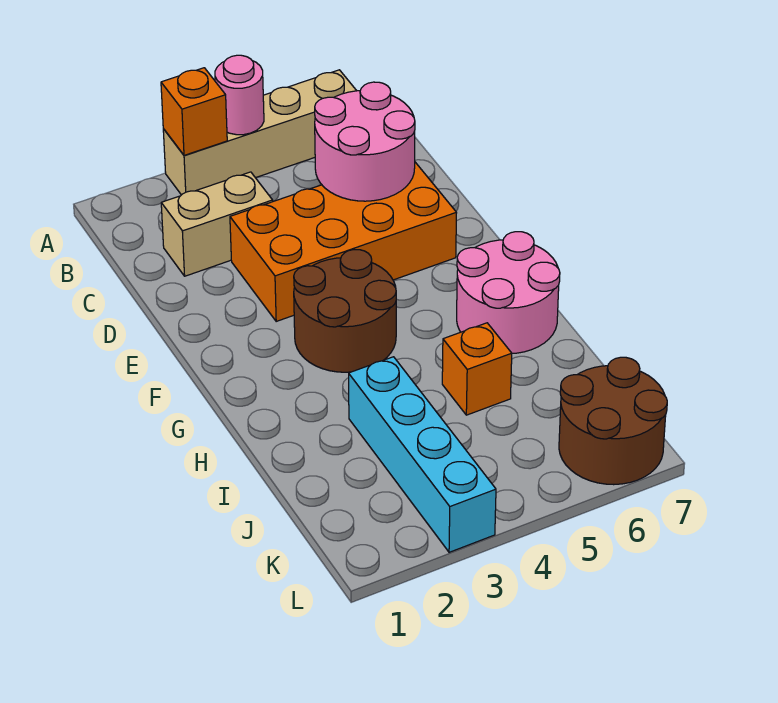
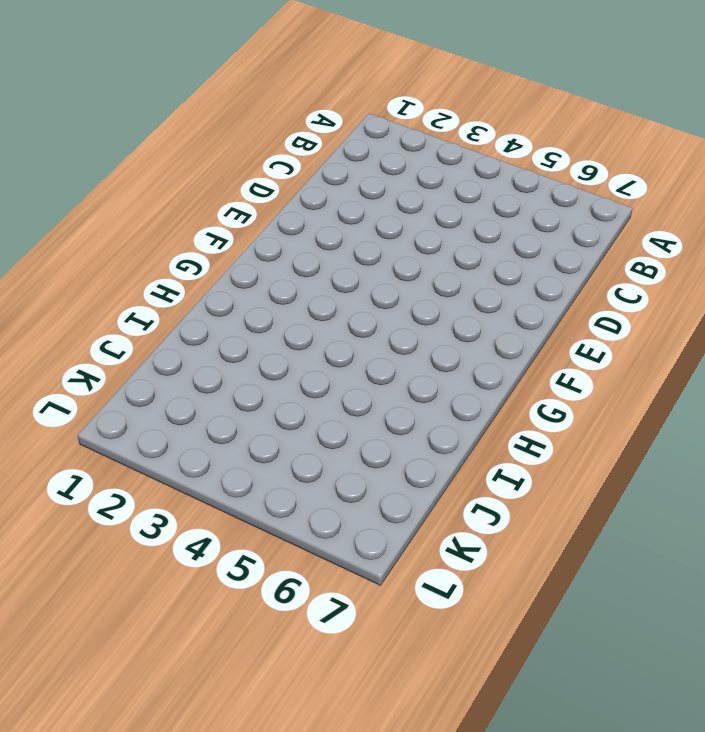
none -> tan 1x4 brick [163,70,357,195]
none -> tan 1x2 brick [161,172,273,276]

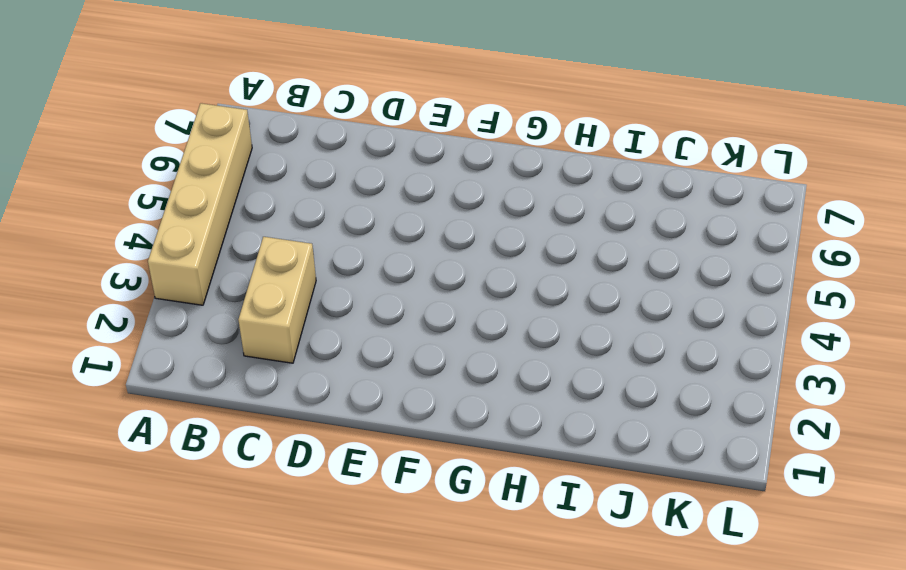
none -> orange 2x4 brick [230,162,457,321]
none -> brown 2x2 round brick [294,250,396,372]

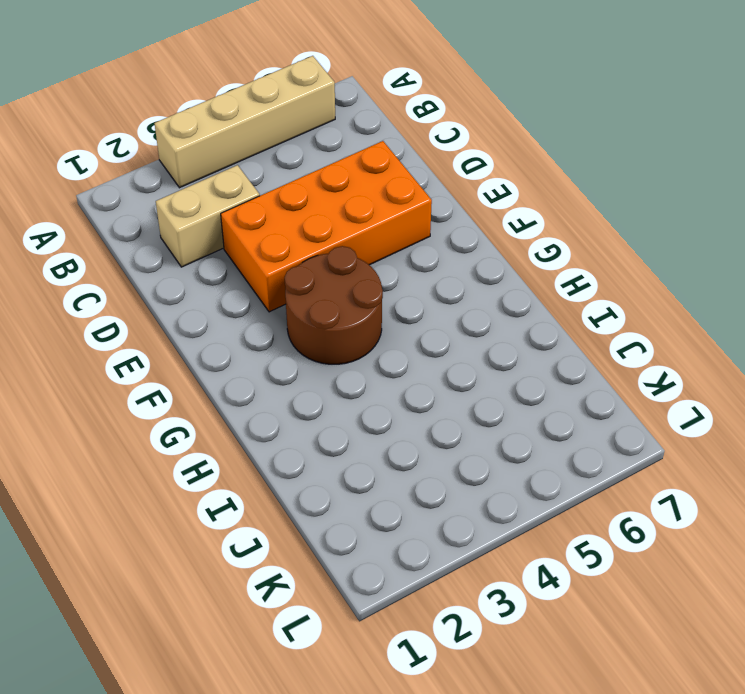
none -> pink 2x2 round brick [457,232,560,353]
none -> cyan 1x4 brick [349,357,496,552]

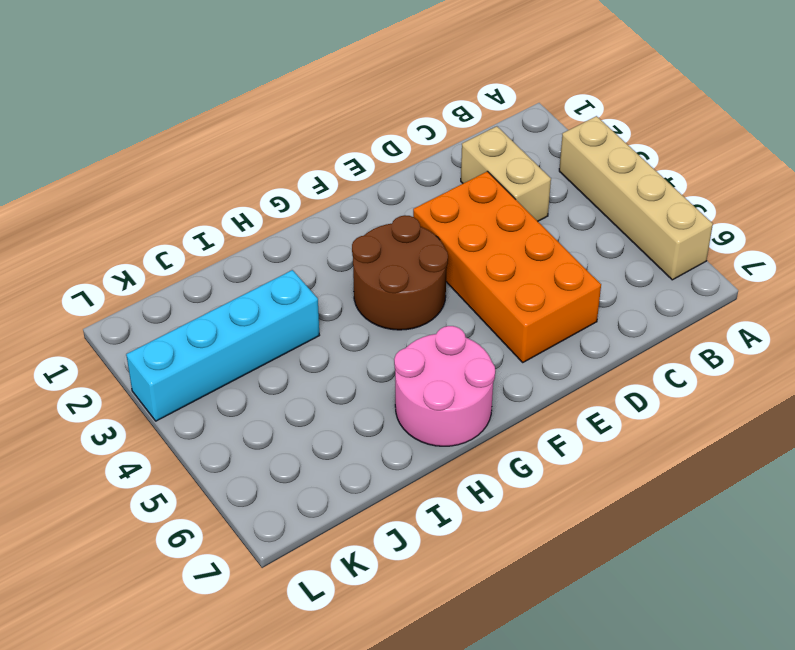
none -> orange 1x1 brick [442,323,512,415]
none -> brown 2x2 round brick [559,357,667,485]

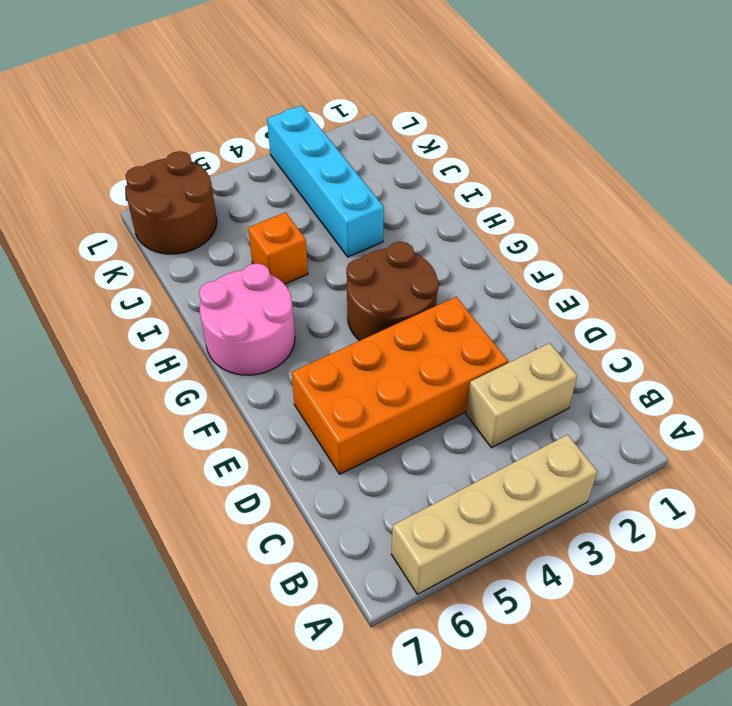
none -> orange 1x1 brick [161,68,227,155]
none -> pink 1x1 round brick [215,55,264,135]

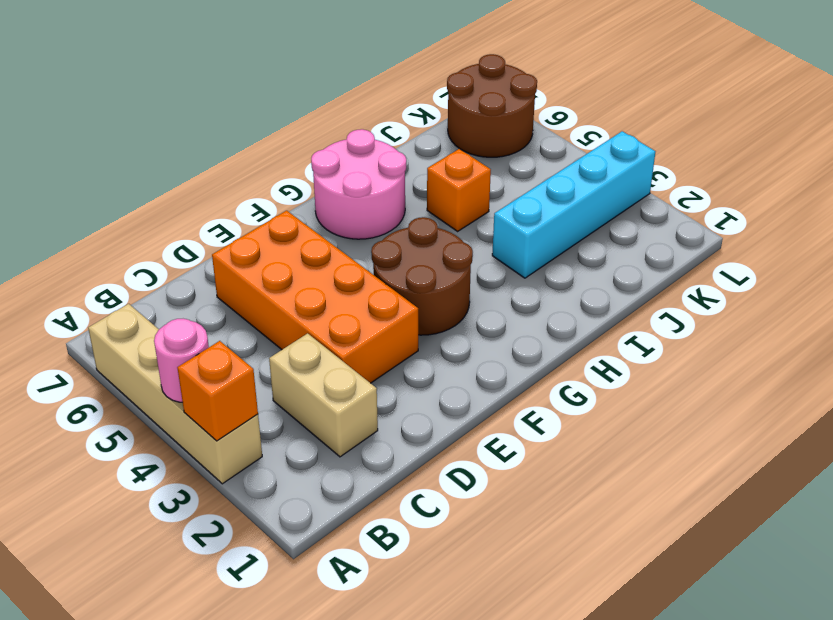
none -> pink 2x2 round brick [315,82,415,201]

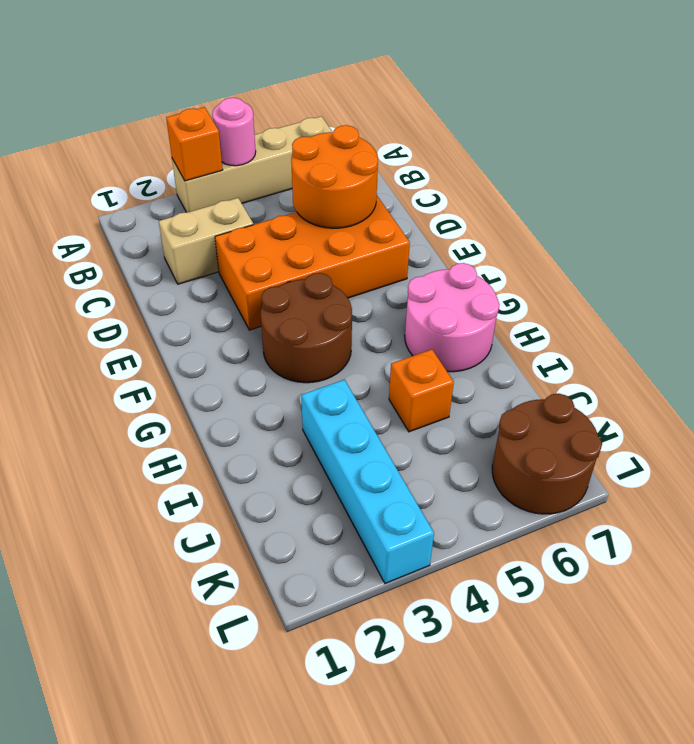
orange 2x2 round brick [291,125,378,228] -> pink 2x2 round brick [315,82,415,201]

